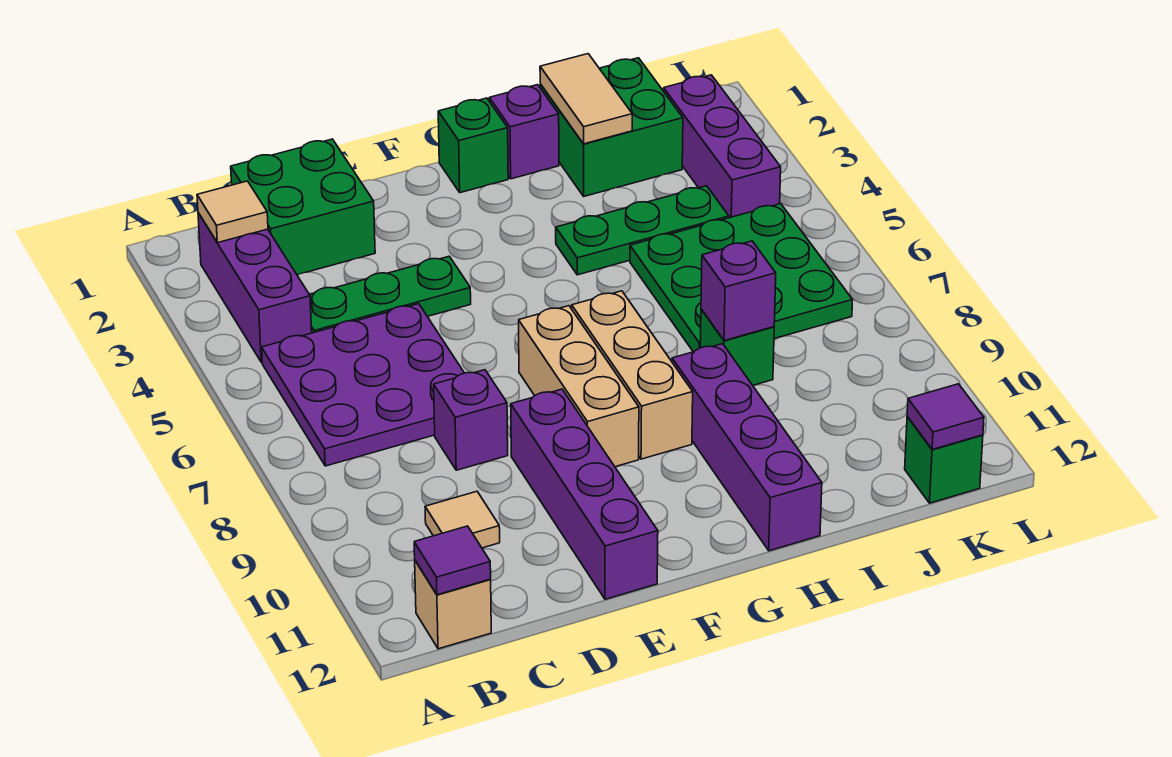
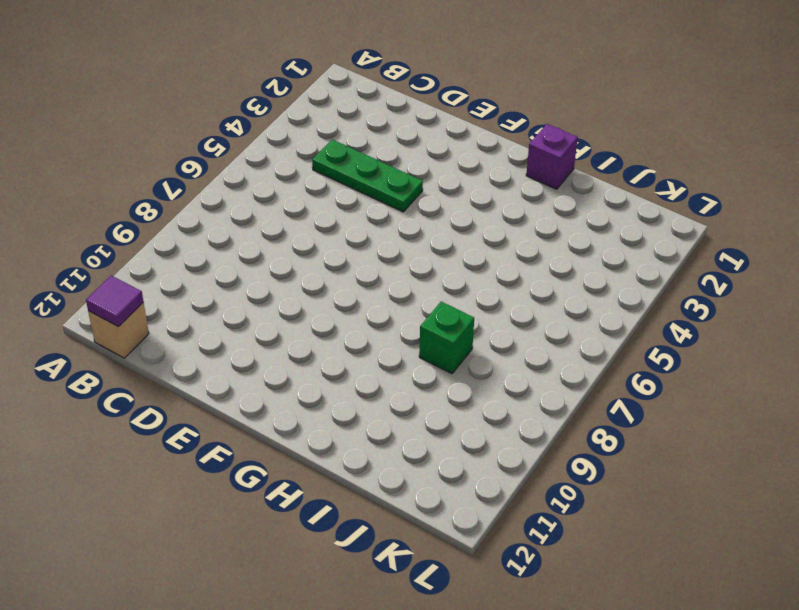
none -> purple 1x3 brick [198,213,312,362]
none -> purple 3x3 plate [262,304,464,466]
none -> green 2x2 brick [231,139,375,275]

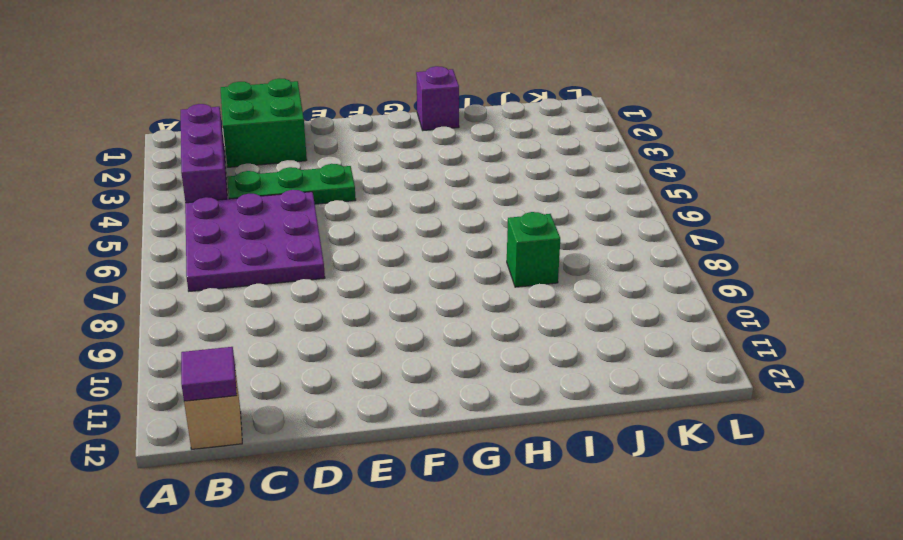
none -> tan 1x1 tile [425,491,500,548]
none -> purple 1x1 brick [434,370,508,470]
none -> purple 1x4 brick [511,389,658,599]

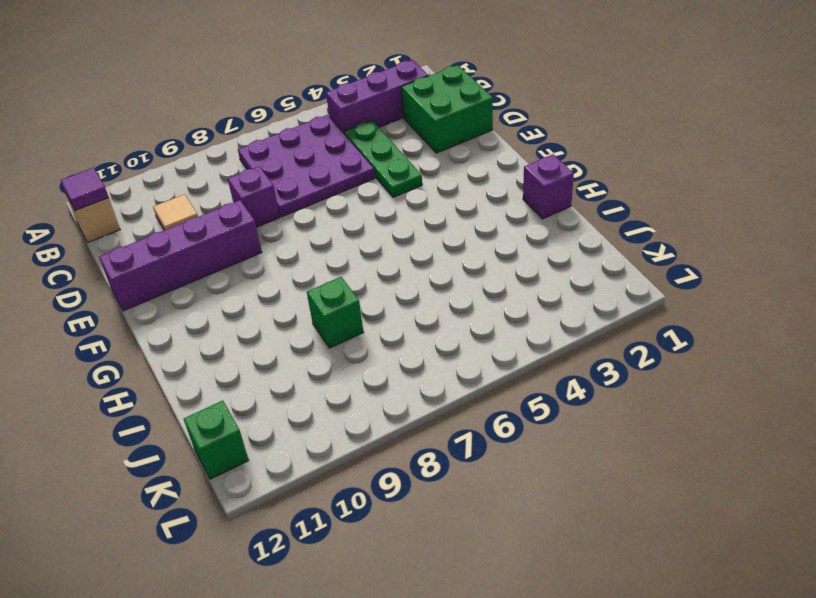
none -> tan 1x3 brick [519,306,639,467]
none -> green 1x1 brick [438,98,508,193]
none -> tan 1x3 brick [572,291,693,459]

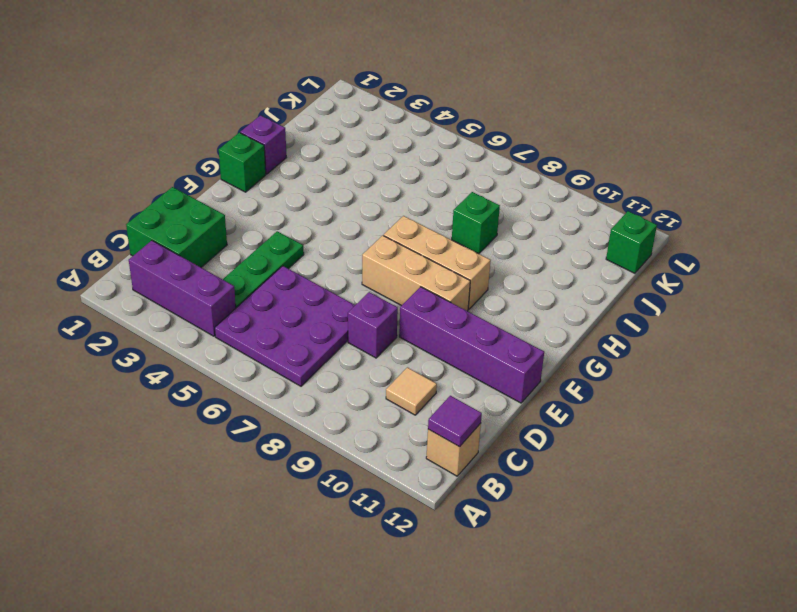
none -> green 1x3 plate [556,186,729,275]
none -> purple 1x4 brick [672,344,822,551]
none -> green 2x2 brick [540,58,683,196]

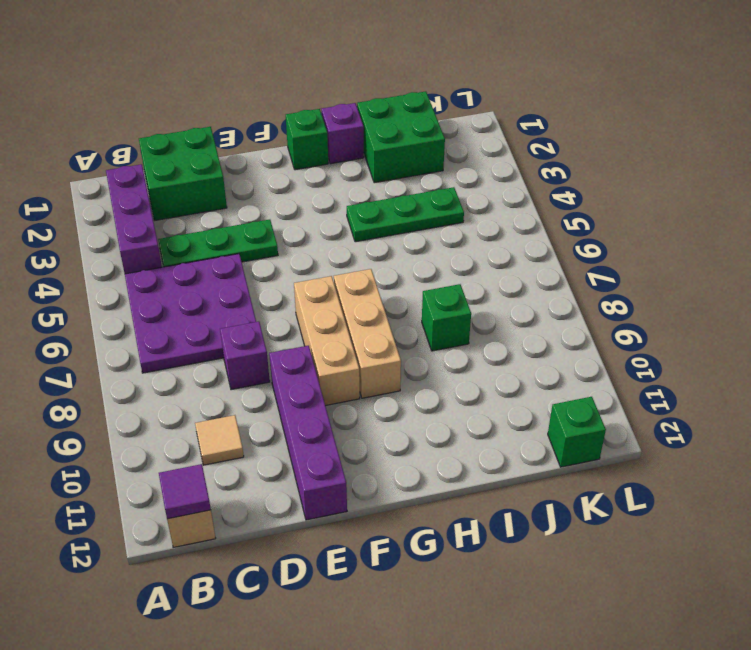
none -> purple 1x4 brick [672,344,822,551]
none -> green 3x3 plate [630,204,853,352]
none -> purple 1x3 brick [664,75,781,218]

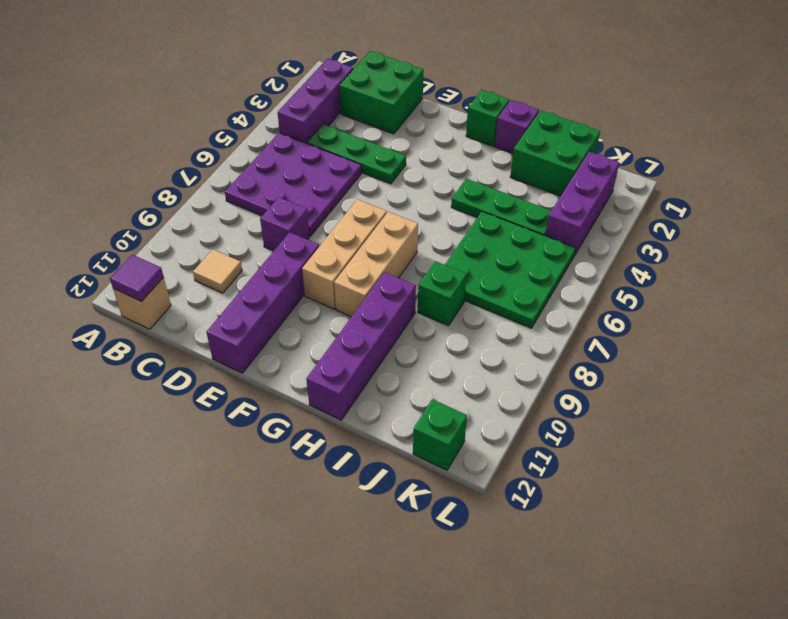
none -> tan 1x1 tile [197,181,268,243]
none -> tan 1x2 tile [540,54,632,144]
none -> purple 1x1 brick [701,241,776,341]

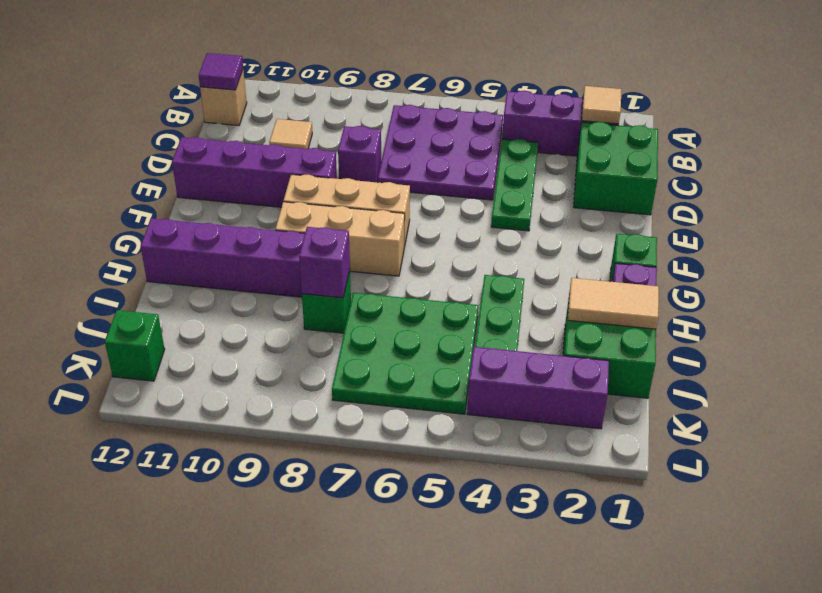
none -> purple 1x1 tile [907,384,984,450]

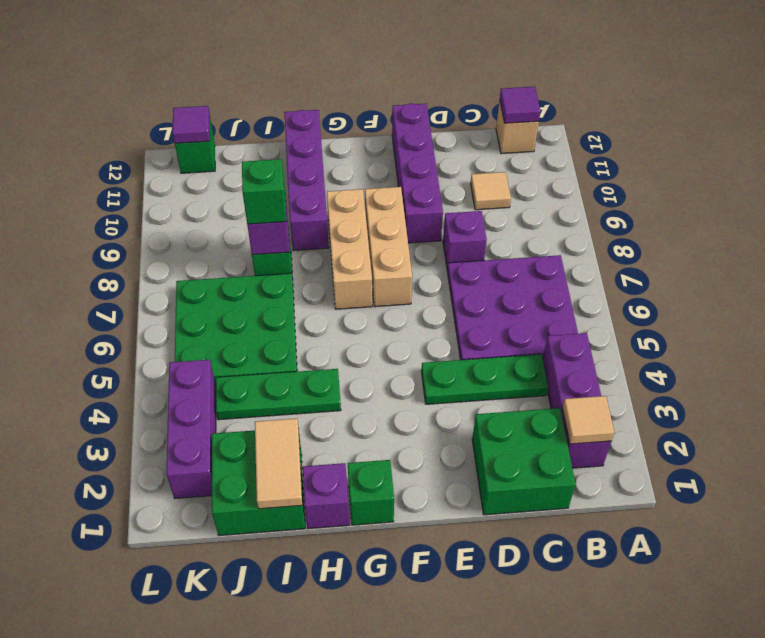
green 1x1 brick [242,159,287,224] -> none

